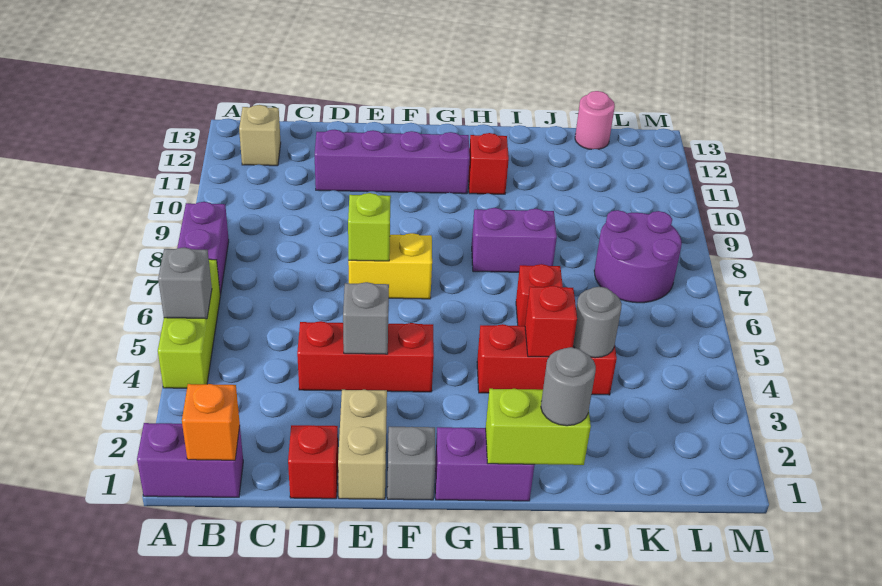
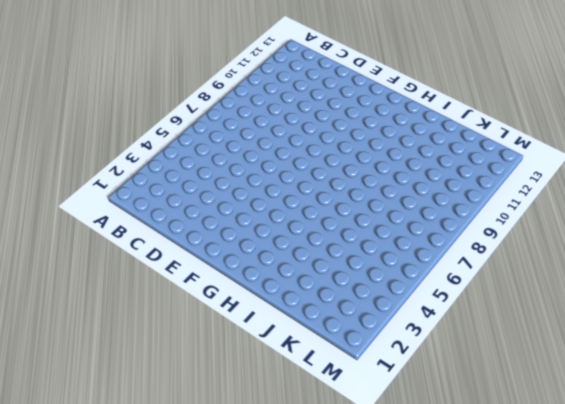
none -> purple 1x2 brick [137,423,243,497]
none -> lime 1x3 brick [158,259,220,388]
none -> purple 1x2 brick [177,202,229,295]

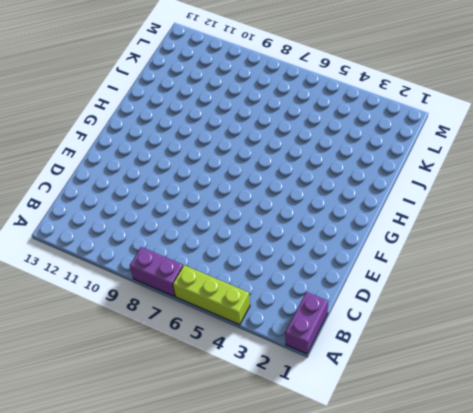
none -> tan 1x1 brick [239,105,281,166]
none -> red 1x1 brick [288,425,338,499]
none -> red 1x3 brick [297,321,434,392]

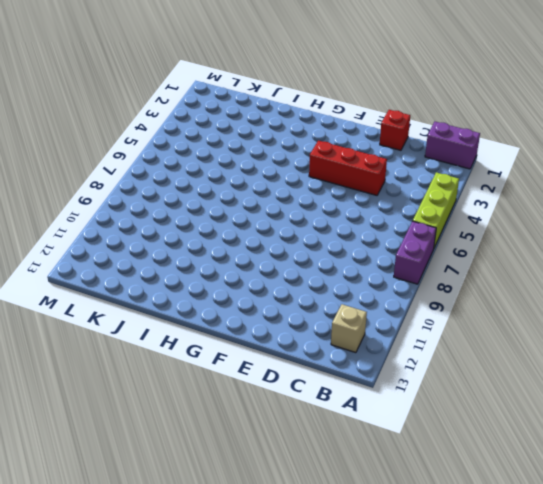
none -> purple 1x4 brick [315,130,470,194]
none -> tan 1x2 brick [338,390,387,499]
none -> yellow 1x2 brick [348,233,432,299]

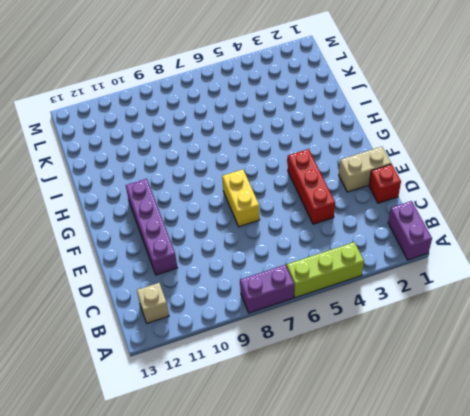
none -> grey 1x1 brick [387,427,435,500]
none -> purple 1x2 brick [435,427,534,501]
none -> red 1x3 brick [477,324,617,395]

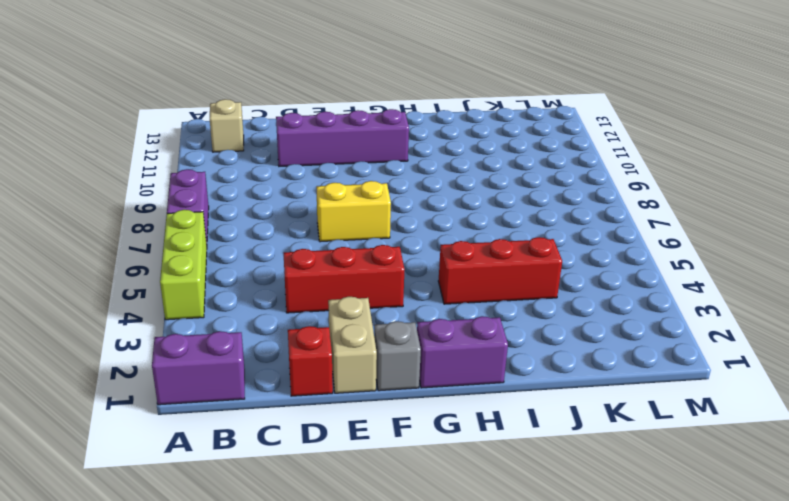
none -> purple 1x2 brick [472,208,557,272]
none -> red 1x1 brick [468,133,509,194]
none -> red 1x1 brick [516,264,563,326]

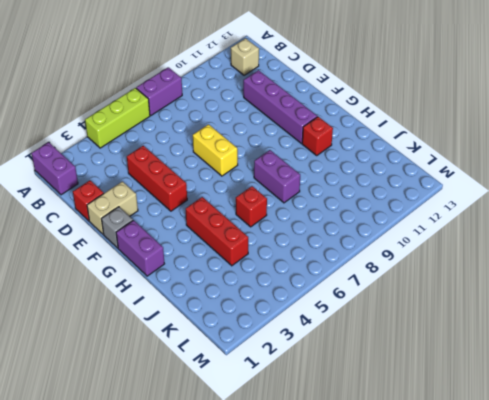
none -> purple 2x2 round brick [594,210,682,303]
none -> pink 1x1 round brick [575,91,615,150]
none -> grey 1x1 brick [158,248,212,319]

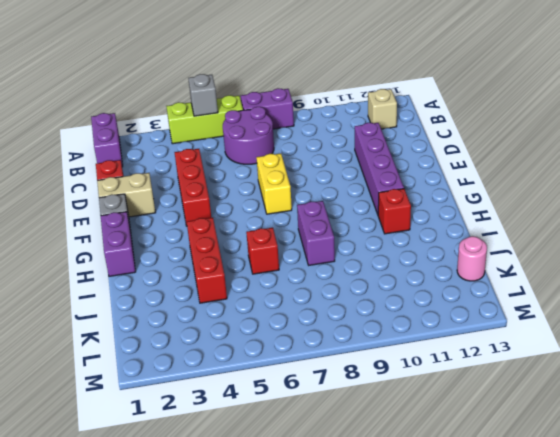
purple 2x2 round brick [223,107,274,164] -> purple 2x2 round brick moved to [594,210,682,303]
none -> orange 1x1 brick [182,384,240,460]
none -> grey 1x1 brick [343,282,389,354]
none -> lime 1x1 brick [348,193,391,261]

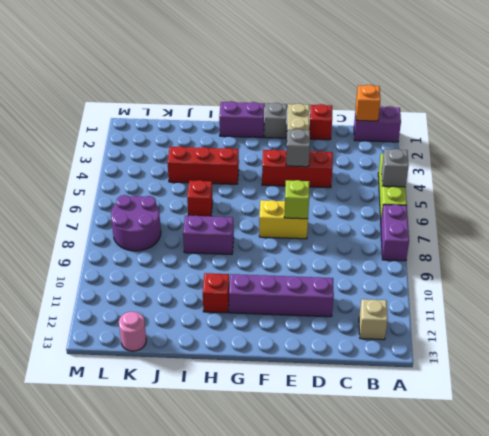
none -> lime 1x2 brick [486,389,591,465]
none -> red 1x1 brick [525,286,577,357]
none -> grey 1x1 round brick [573,287,622,358]

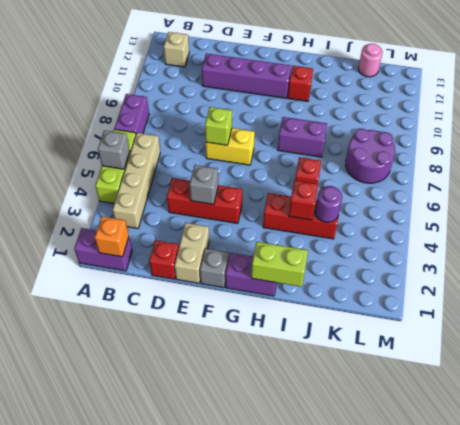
tan 1x4 brick [113,133,160,228] -> none
purple 1x1 round brick [315,186,342,222] -> grey 1x1 round brick [573,287,622,358]
none -> grey 1x1 round brick [541,347,596,426]

